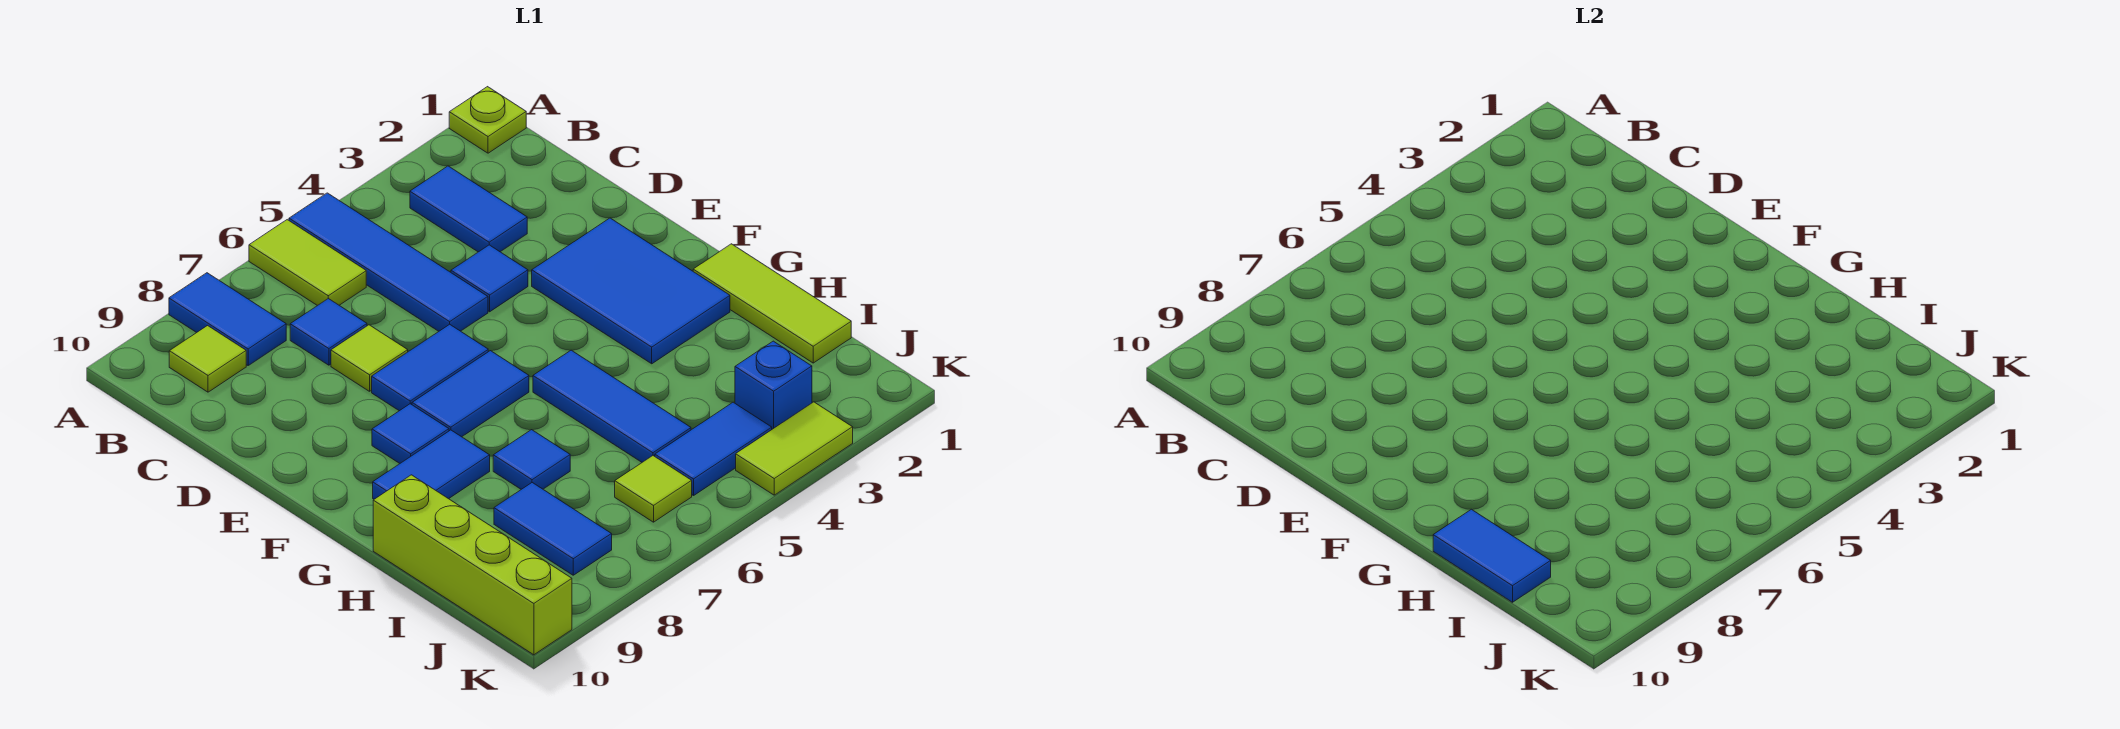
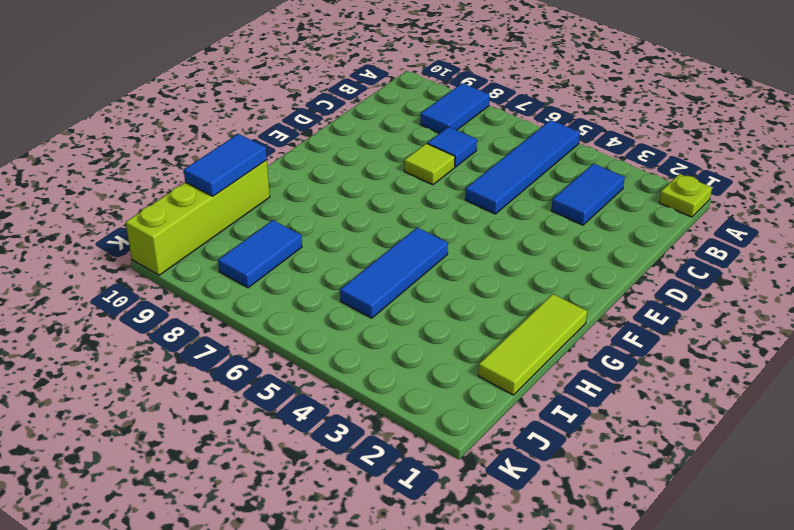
none -> lime 1x2 tile [249,220,366,306]
none -> lime 1x1 tile [169,326,246,392]
none -> blue 1x1 tile [451,245,528,312]

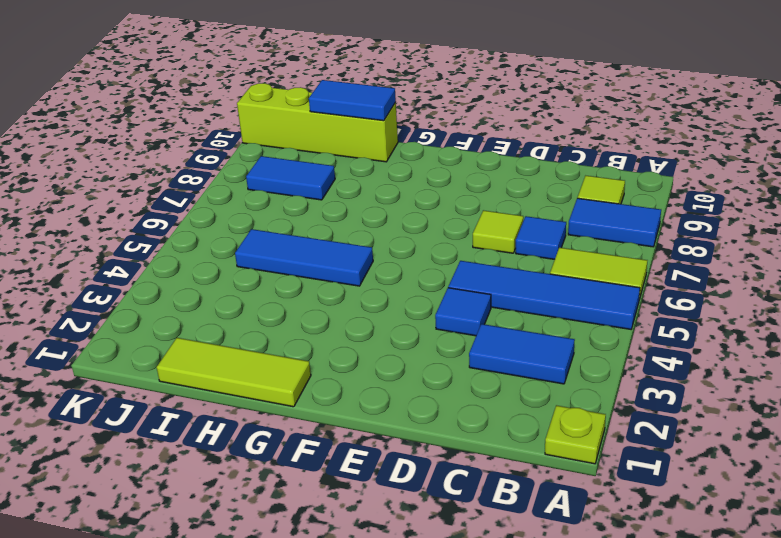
none -> blue 2x3 tile [532,218,730,364]
none -> blue 1x2 tile [372,324,488,411]
none -> blue 1x2 tile [412,351,529,437]

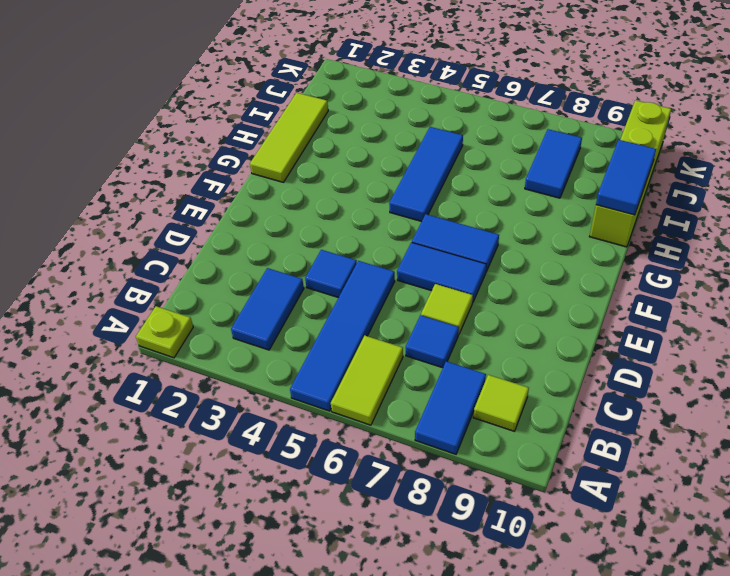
none -> blue 2x3 tile [532,218,730,364]
none -> blue 1x1 tile [372,404,449,463]
none -> blue 1x2 tile [373,430,490,499]

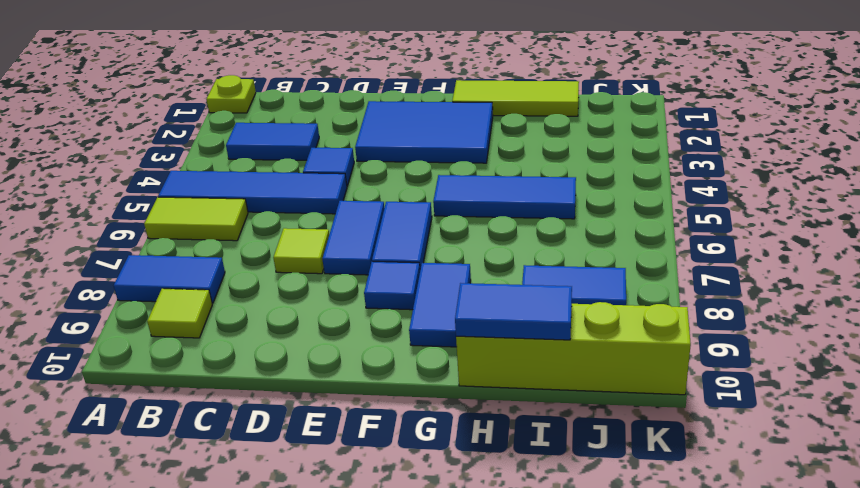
none -> blue 1x1 tile [290,299,367,365]
none -> blue 1x1 tile [493,430,570,489]
none -> blue 1x1 brick [735,341,812,429]

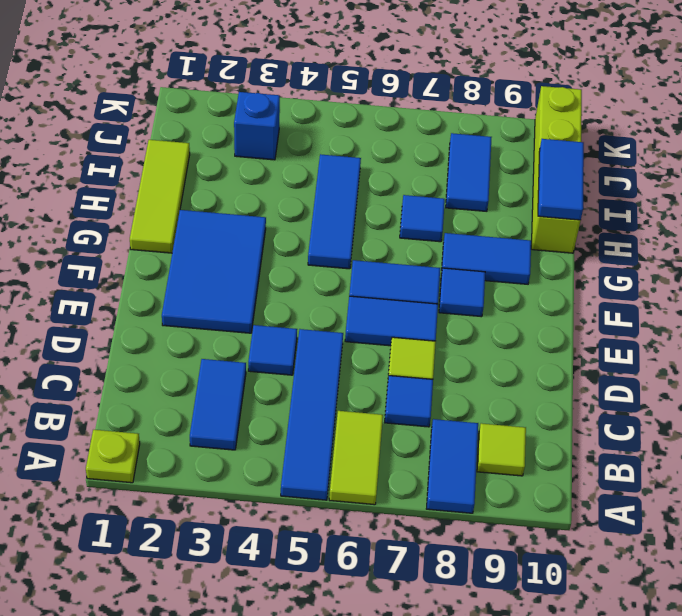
none -> blue 1x2 tile [655,402,772,496]
none -> lime 1x1 tile [615,456,692,522]
none -> lime 1x2 tile [736,402,853,495]

